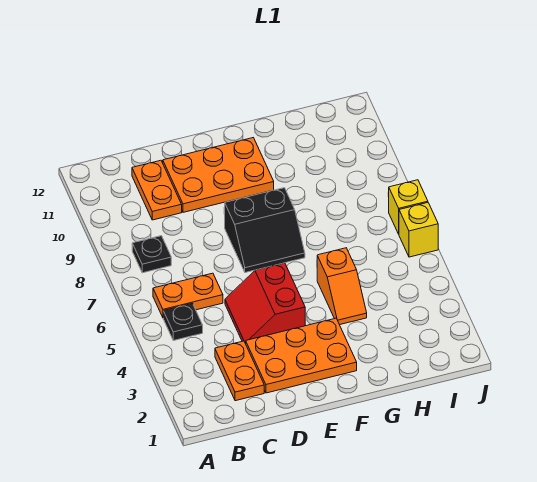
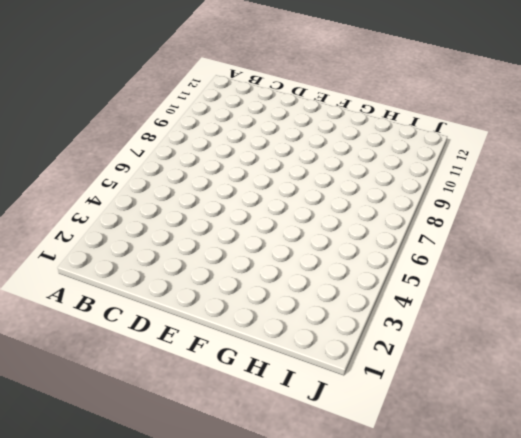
none -> black 1x1 plate [163,304,203,341]
none -> orange 1x2 plate [153,273,223,317]
none -> black 1x1 plate [132,236,171,273]

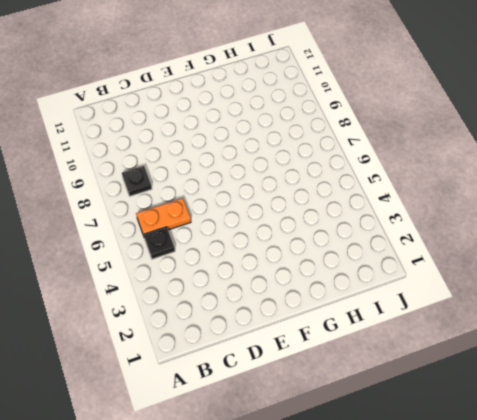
none -> orange 1x2 plate [215,341,264,401]
none -> orange 1x2 plate [132,160,182,220]
none -> orange 2x3 plate [246,318,357,393]

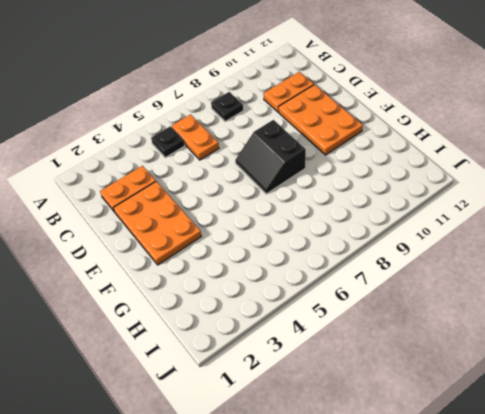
none -> red 2x2 slope [225,263,305,344]
none -> orange 1x2 slope [317,248,367,325]
none -> yellow 1x1 brick [399,203,438,257]

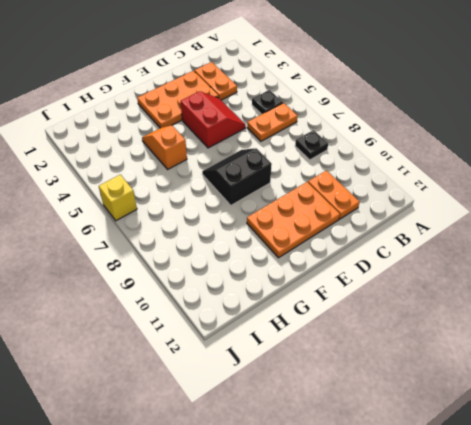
none -> yellow 1x1 brick [388,180,428,234]

